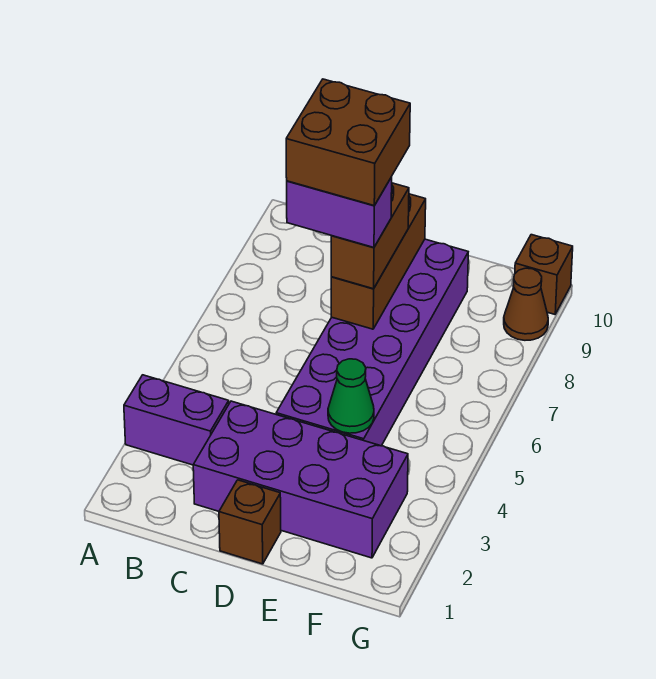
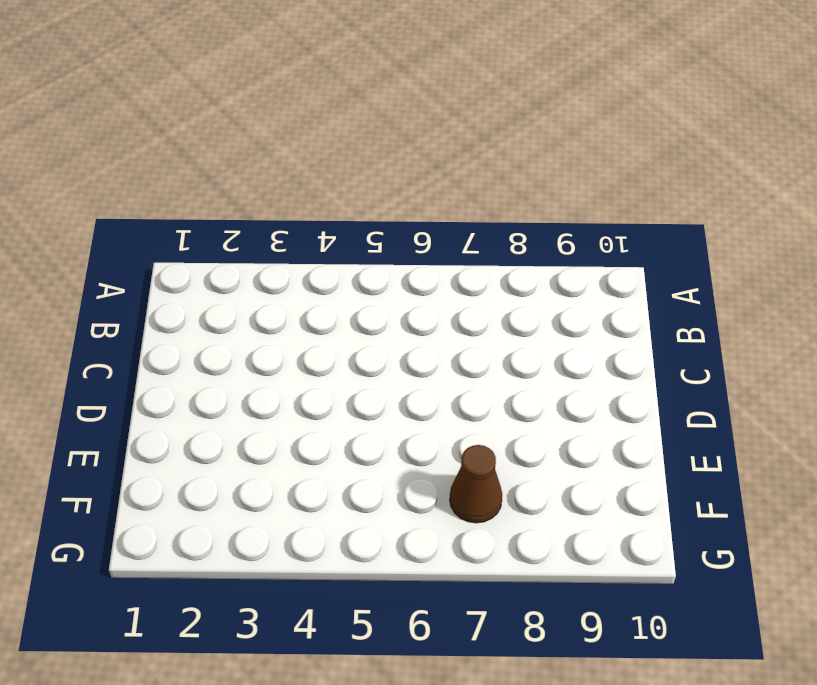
brown 1x1 cone [450,445,502,523] -> brown 1x1 cone moved to [504,268,548,340]
none -> purple 1x2 brick [124,375,229,465]
none -> purple 2x4 brick [193,401,408,558]

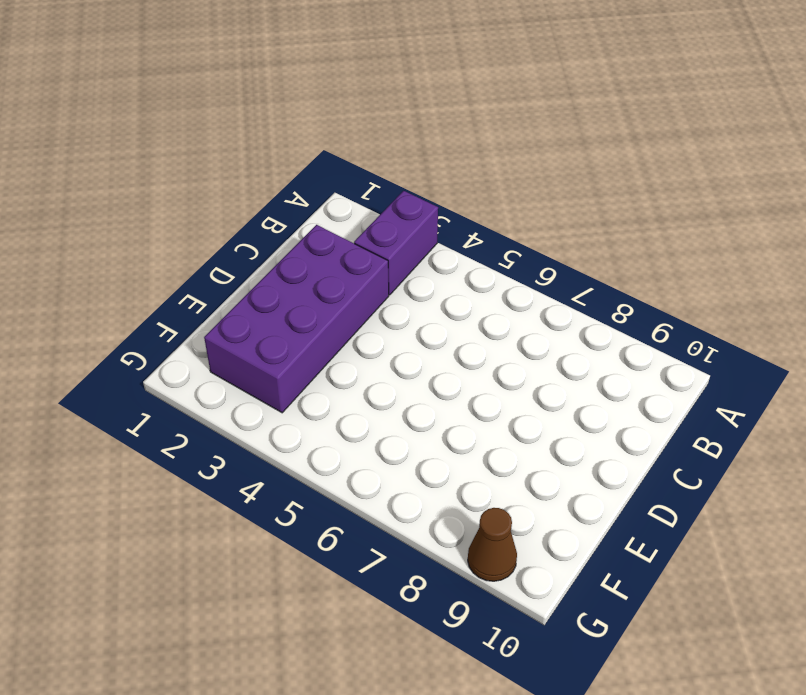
none -> brown 1x1 brick [219,480,281,564]
none -> purple 2x6 brick [276,239,468,446]

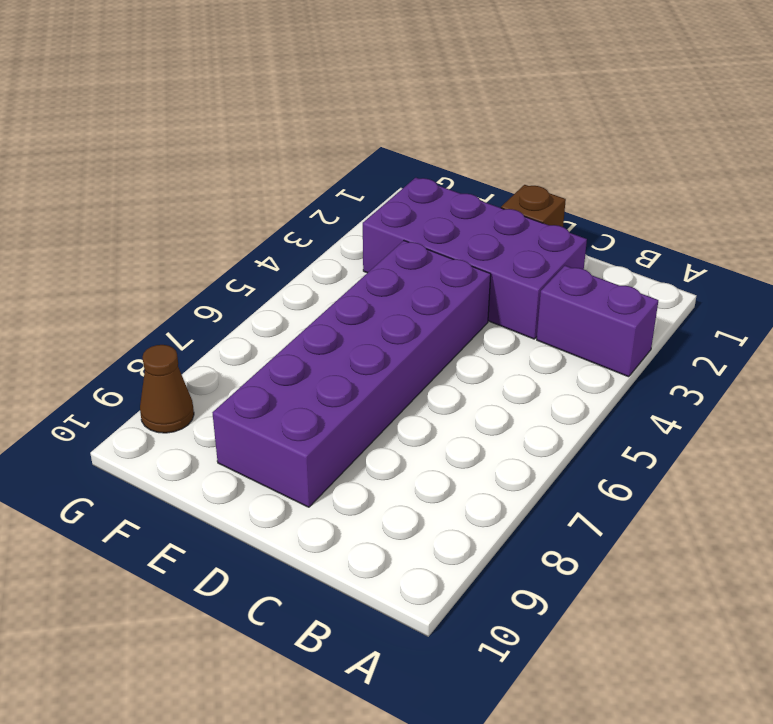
none -> brown 1x1 brick [515,235,573,314]
none -> brown 1x3 brick [331,194,426,329]

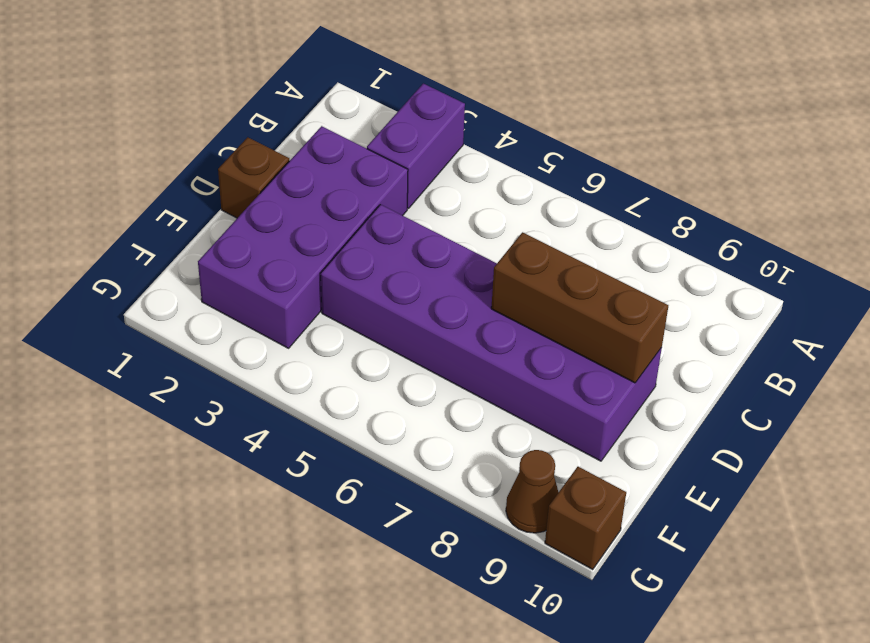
none -> green 1x1 cone [328,359,374,433]
none -> brown 1x2 brick [331,183,409,289]

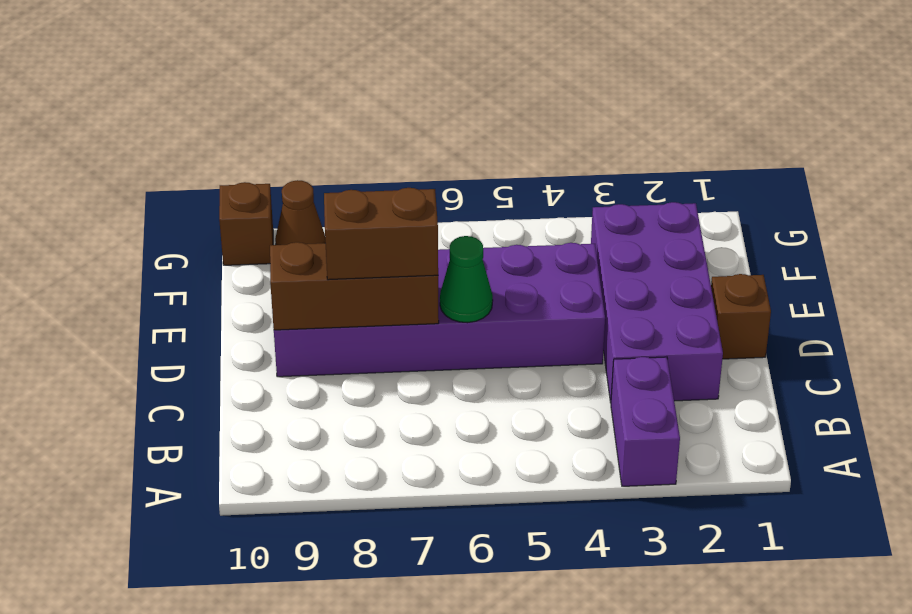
green 1x1 cone [440,236,493,323] -> green 1x1 cone moved to [328,359,374,433]
none -> purple 1x2 brick [287,177,392,247]
none -> brown 2x2 brick [286,79,410,205]

